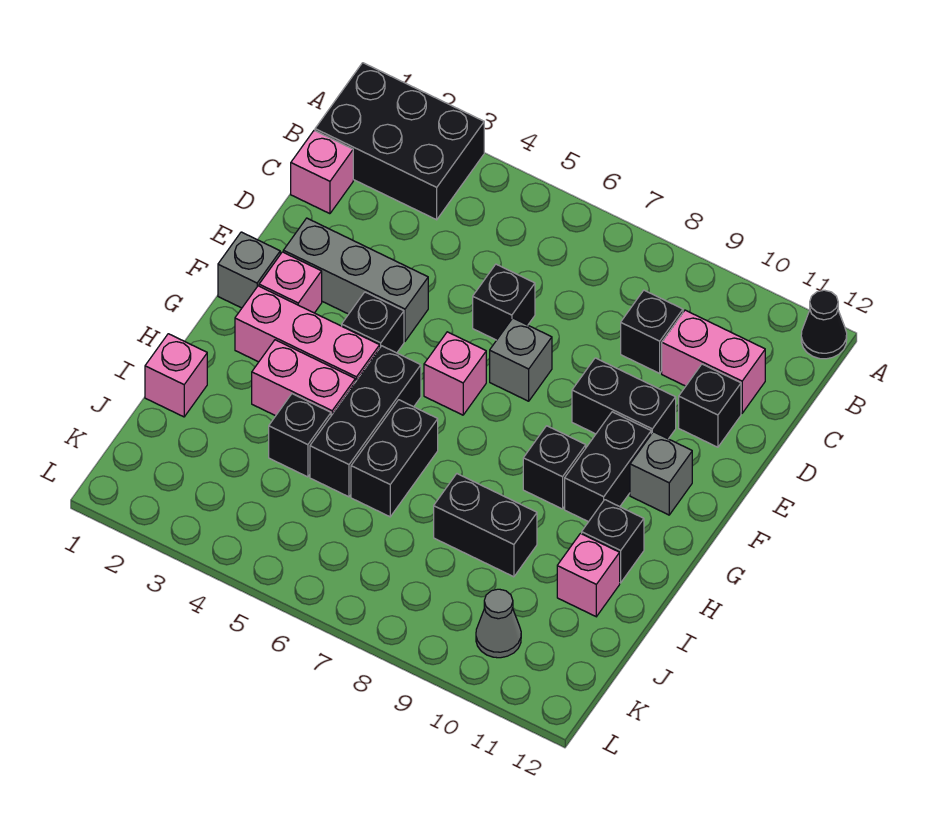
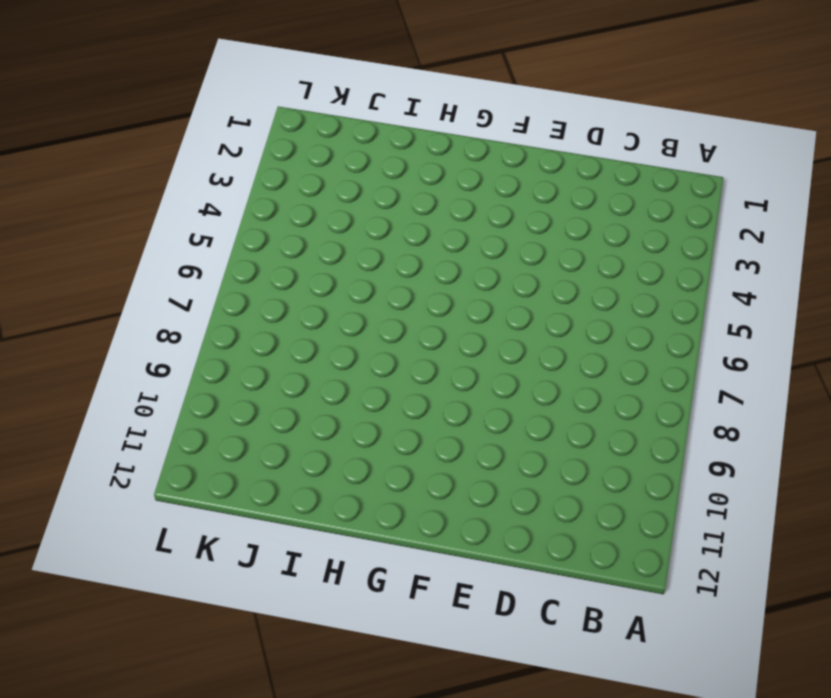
none -> black 2x3 brick [315,63,484,220]
none -> black 1x1 cone [801,290,847,359]
none -> pink 1x1 brick [291,130,353,214]

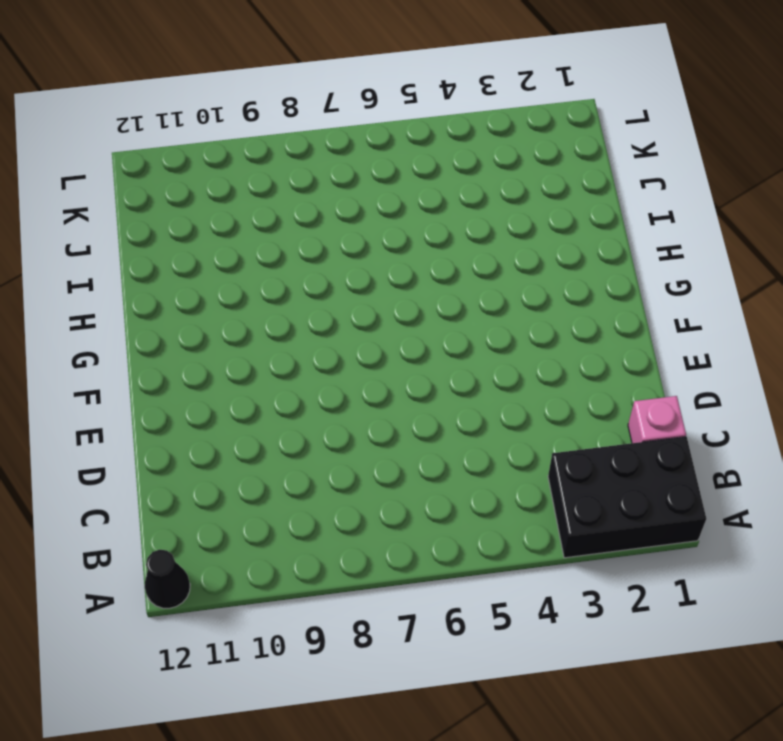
none -> black 1x1 brick [621,290,683,373]
none -> pink 1x2 brick [662,310,765,413]
none -> black 1x1 brick [473,264,535,340]

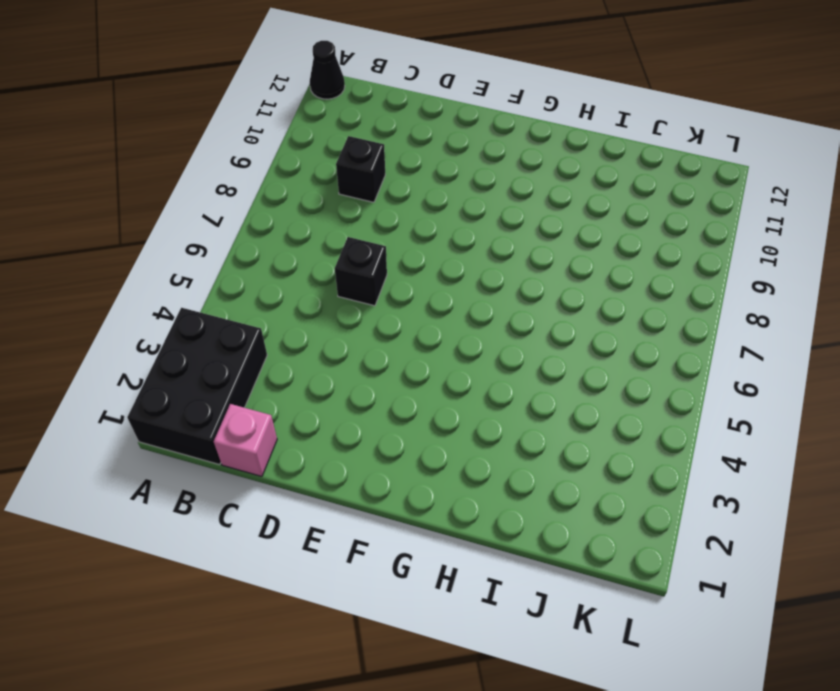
none -> pink 1x2 brick [662,310,765,413]
none -> black 1x1 brick [679,364,741,447]
none -> grey 1x3 brick [283,218,428,341]

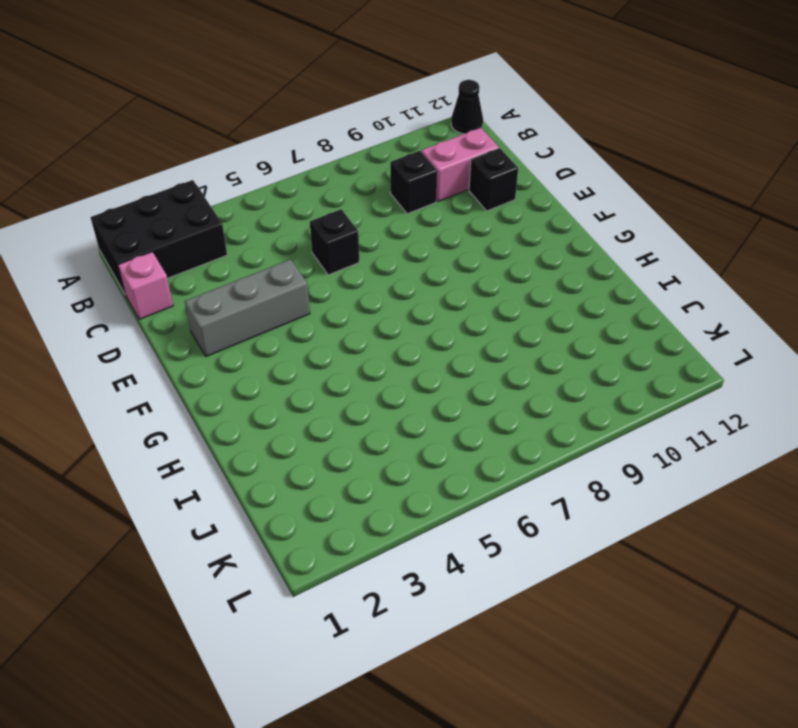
none -> grey 1x1 brick [490,318,552,401]
none -> black 1x2 brick [572,358,676,439]
none -> grey 1x1 brick [218,232,280,308]

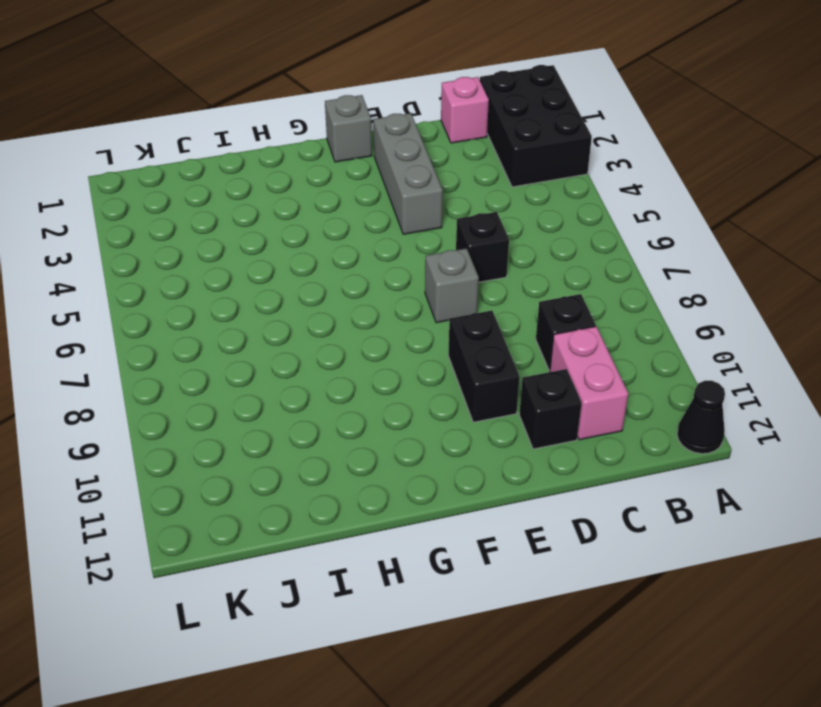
none -> pink 1x1 brick [259,252,322,313]
none -> black 1x1 brick [342,292,404,353]
none -> pink 1x1 brick [424,332,486,415]

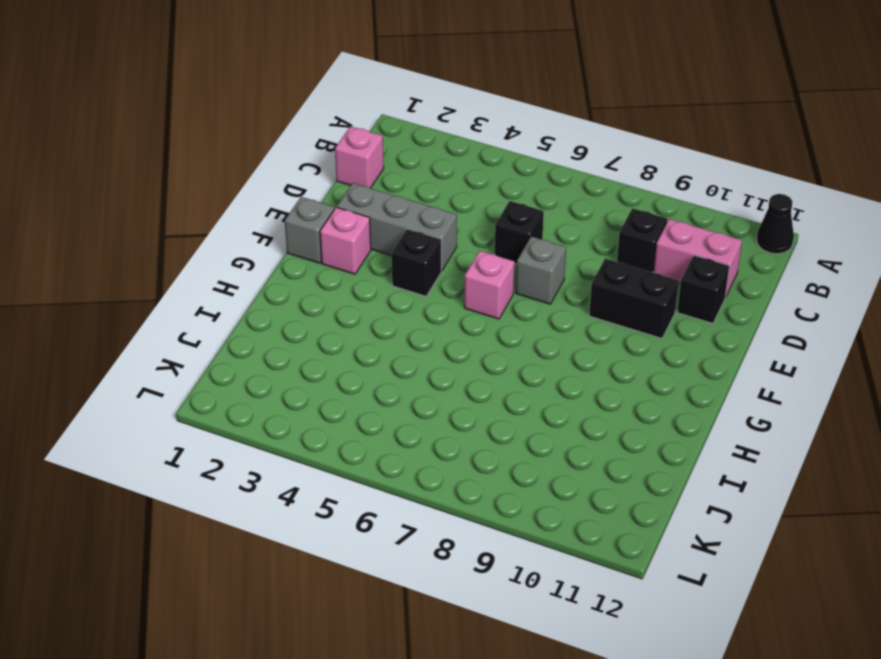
none -> black 2x3 brick [315,63,484,220]
none -> black 1x2 brick [565,412,651,522]
none -> grey 1x1 brick [630,432,692,515]

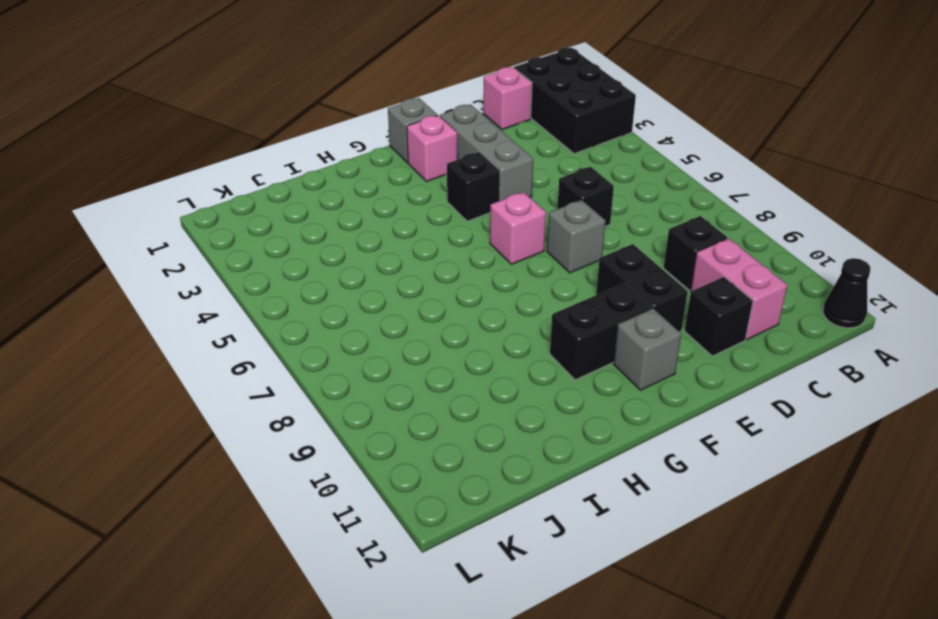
none -> pink 1x3 brick [235,286,380,382]
none -> black 1x3 brick [310,346,421,497]
none -> black 1x1 brick [523,426,586,509]

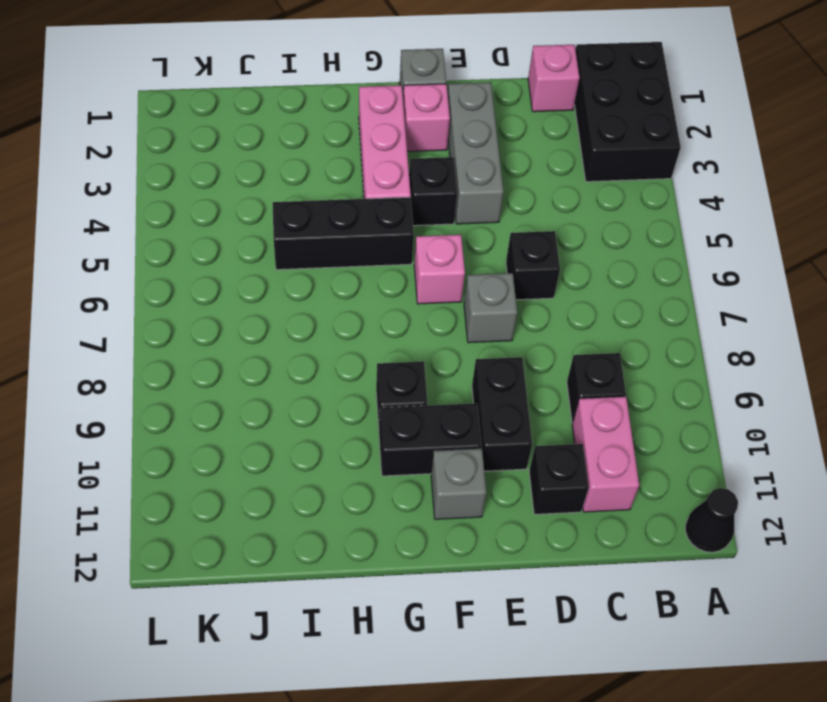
none -> pink 1x2 brick [252,340,355,416]
none -> black 1x2 brick [351,400,438,517]
none -> black 1x1 brick [582,500,644,583]

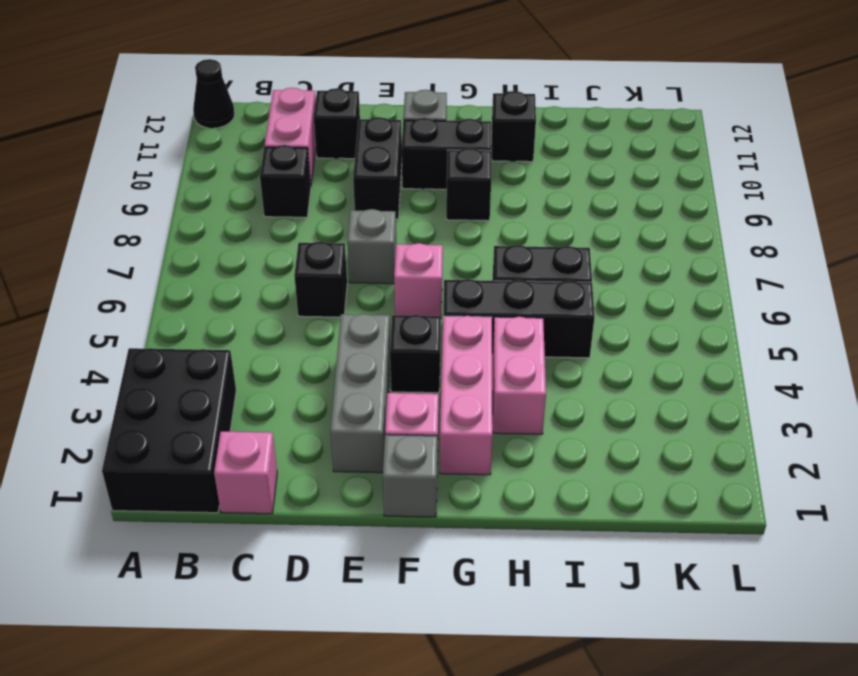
none -> pink 1x1 brick [145,334,207,417]
none -> black 1x1 brick [269,394,331,477]
none -> black 1x2 brick [434,474,537,577]

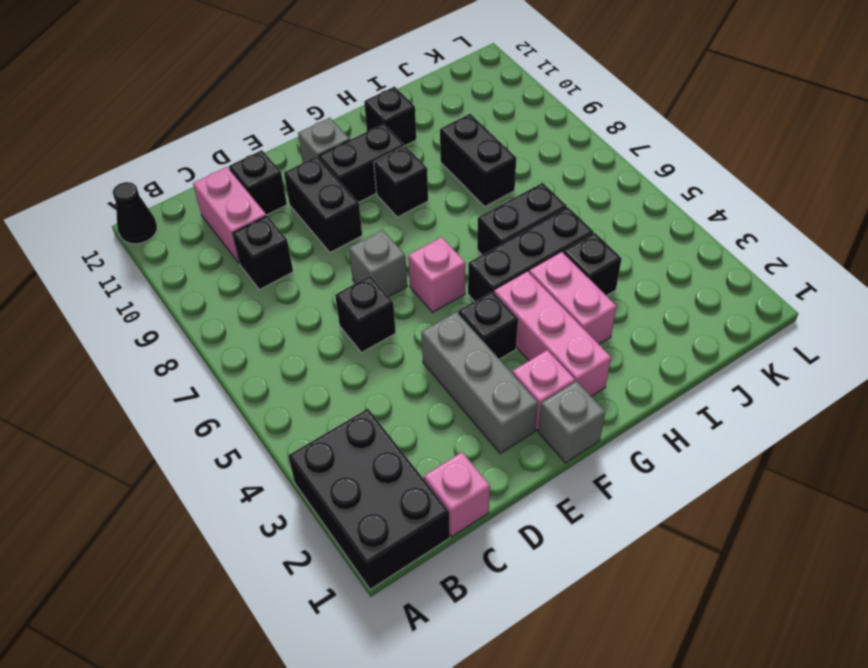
none -> pink 1x1 brick [145,334,207,417]
none -> pink 1x1 brick [557,534,620,617]
none -> grey 1x1 cone [476,589,521,658]

